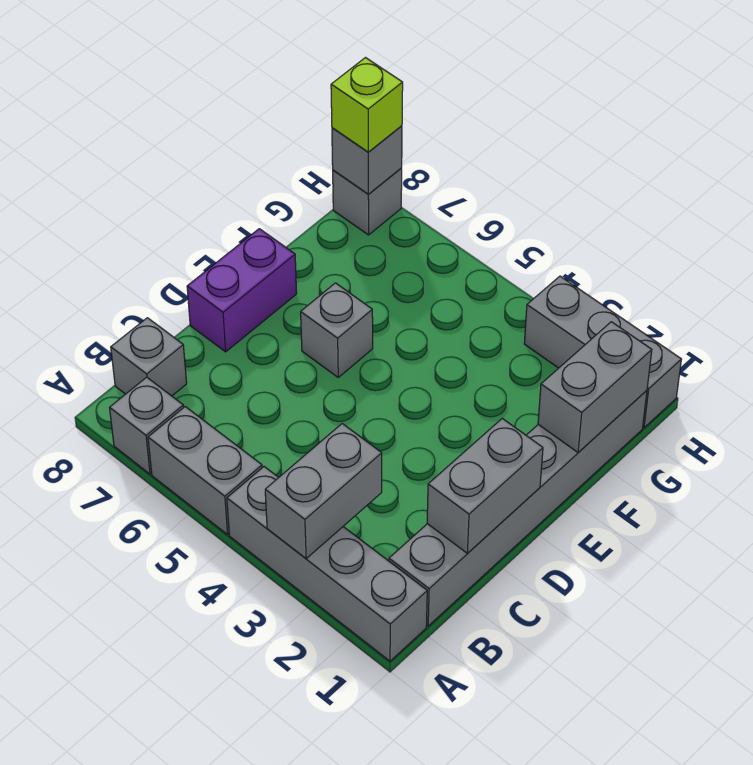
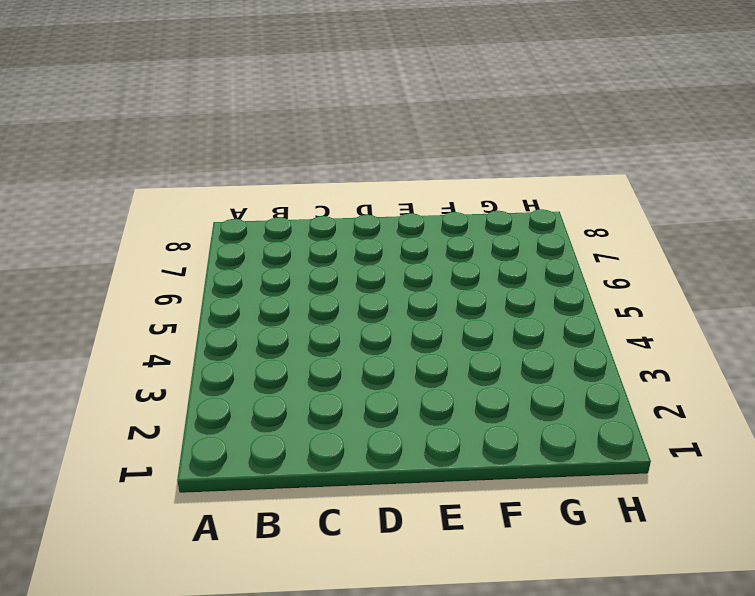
none -> grey 1x4 brick [227,467,427,661]
none -> grey 1x2 brick [148,407,262,534]
none -> grey 1x1 brick [110,377,184,474]

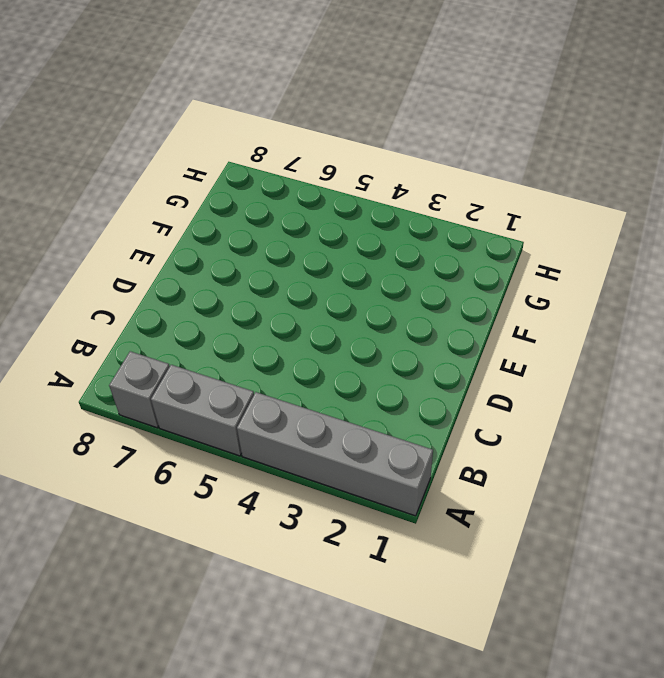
none -> grey 1x6 brick [389,391,647,626]
none -> grey 1x1 brick [111,318,187,396]
none -> purple 1x2 brick [187,229,297,352]

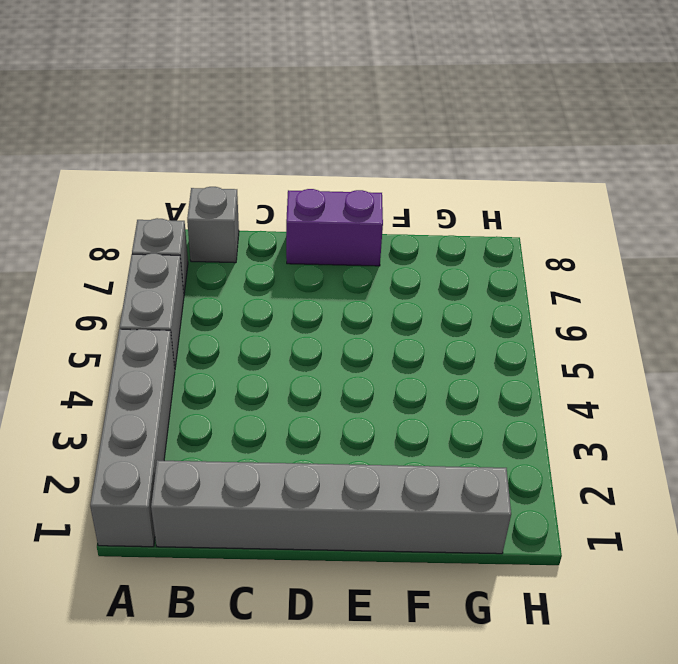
none -> grey 1x1 brick [301,283,373,377]
none -> grey 1x3 brick [524,276,681,428]
none -> grey 1x1 brick [333,168,402,235]

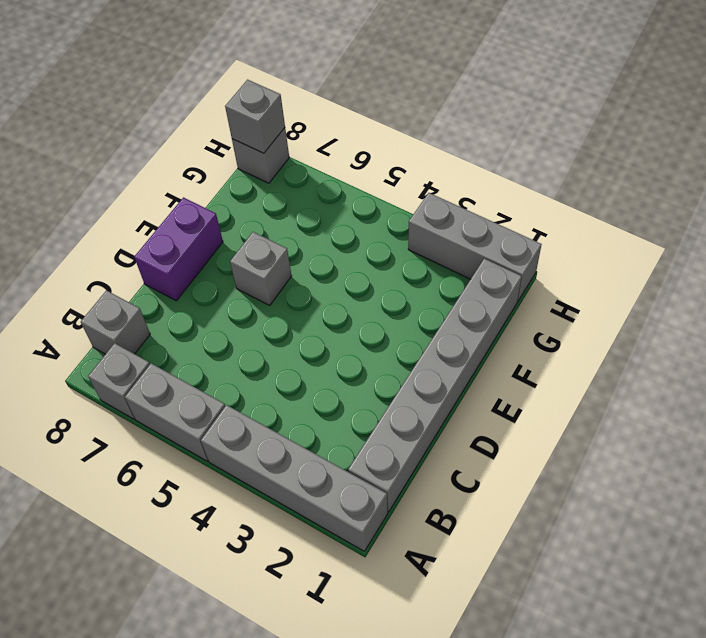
none -> grey 1x2 brick [265,424,382,558]
none -> grey 1x2 brick [427,418,543,553]
none -> grey 1x2 brick [538,322,652,452]

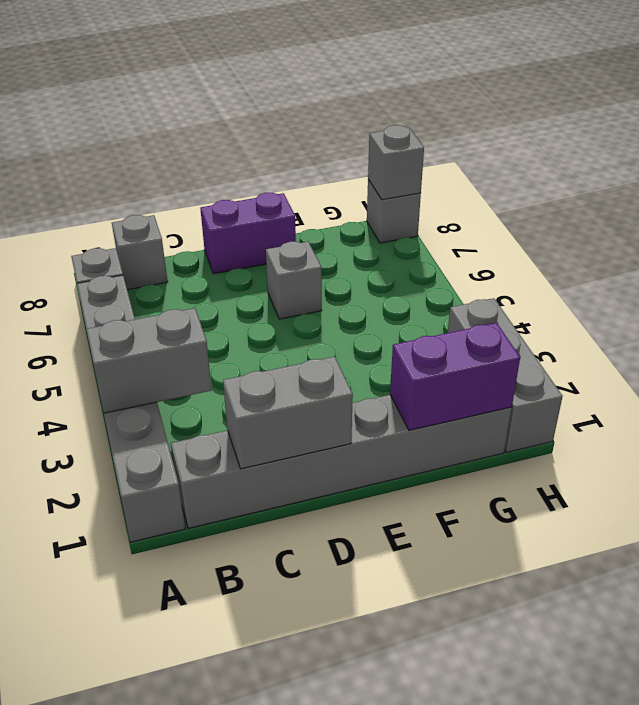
purple 1x2 brick [390,323,520,430] -> grey 1x2 brick [538,322,652,452]
none -> lime 1x1 brick [331,58,403,152]

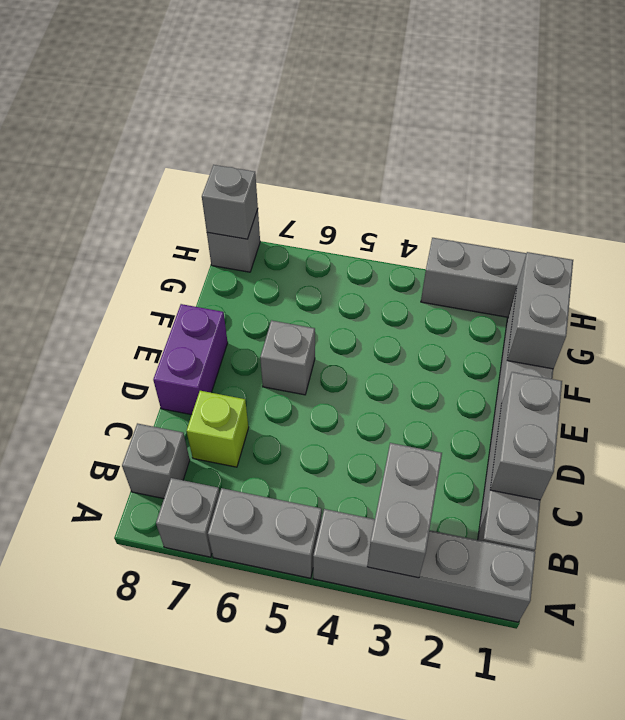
lime 1x1 brick [187,391,249,467] -> lime 1x1 brick moved to [331,58,403,152]

